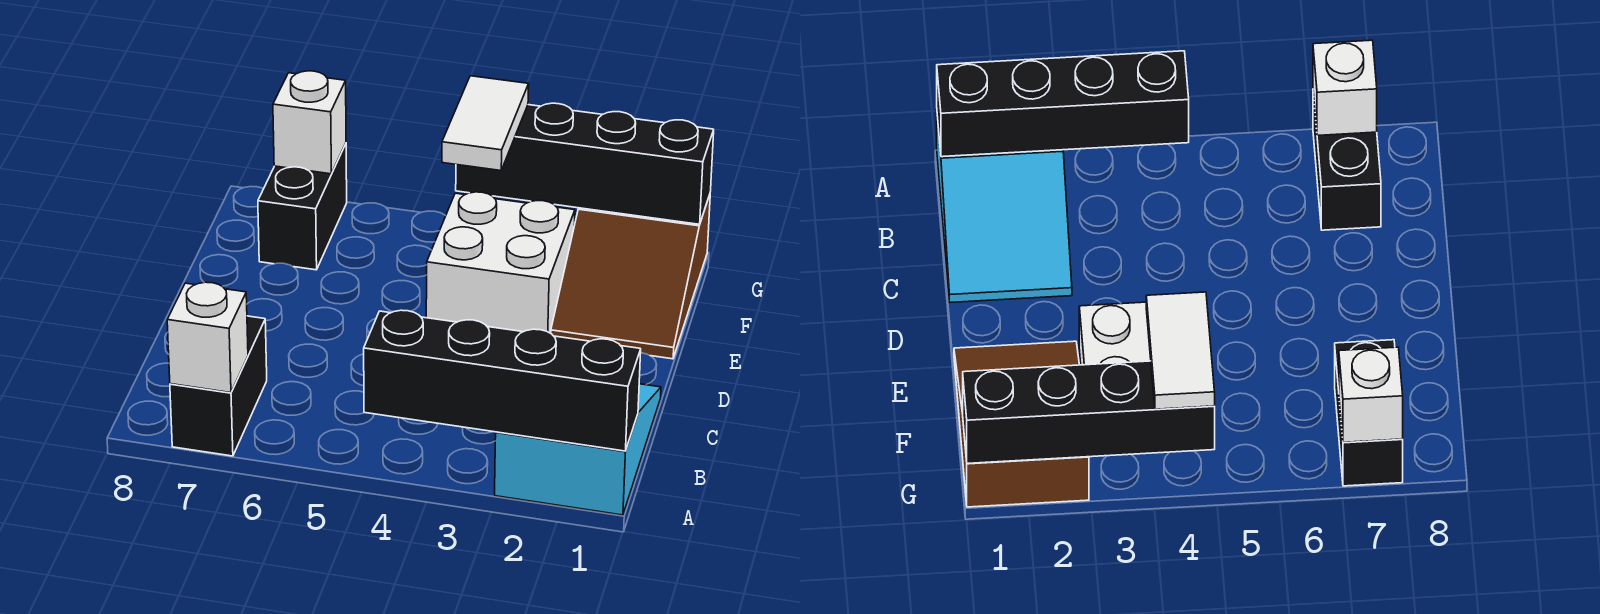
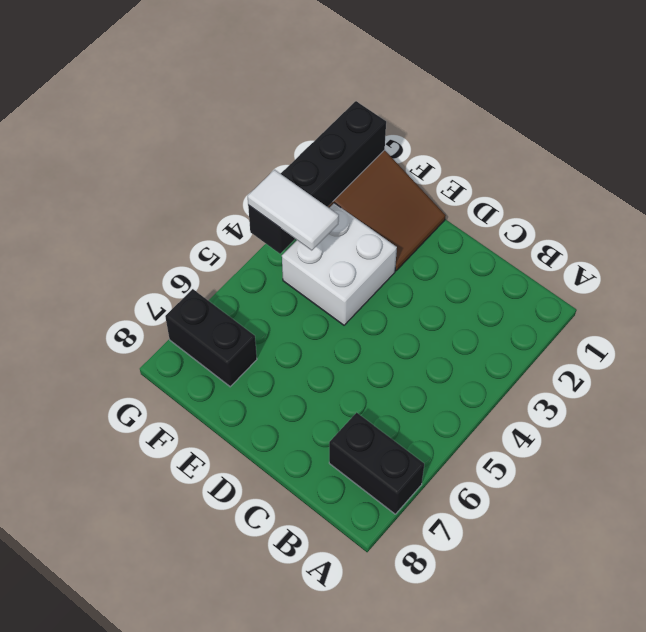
none -> cyan 2x3 slope [495,384,661,515]
none -> black 1x4 brick [364,310,641,451]

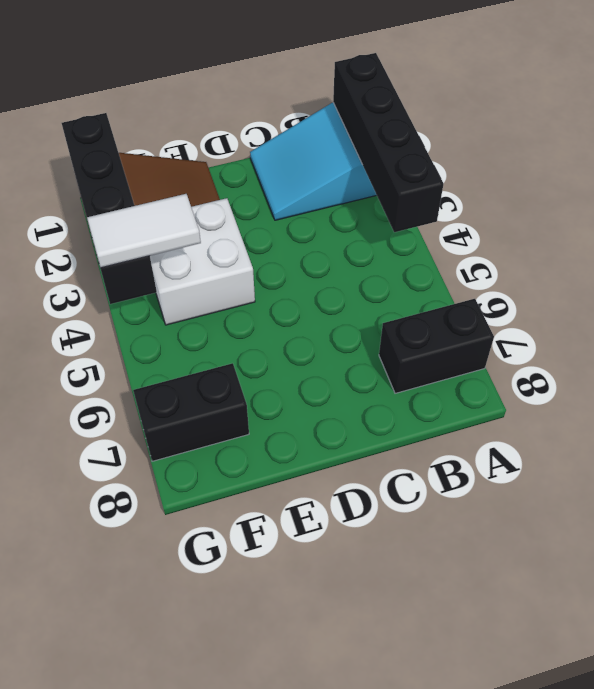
none -> white 1x1 brick [167,282,248,393]
none -> white 1x1 brick [273,71,346,174]

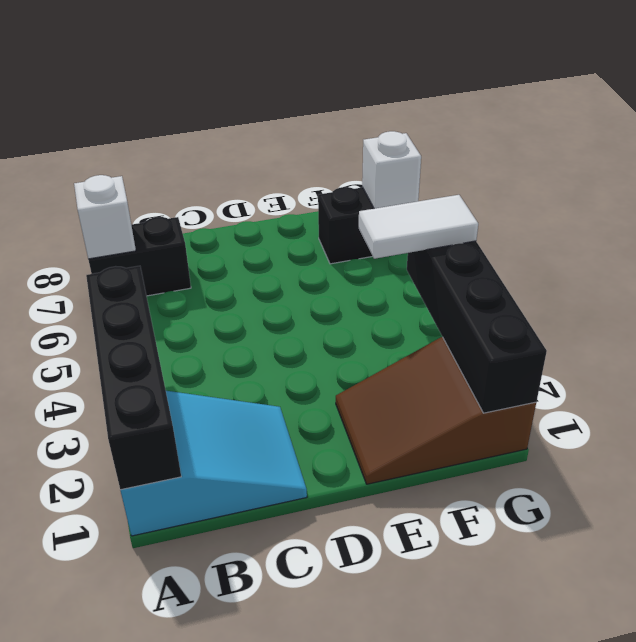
none -> white 2x2 brick [426,192,575,333]

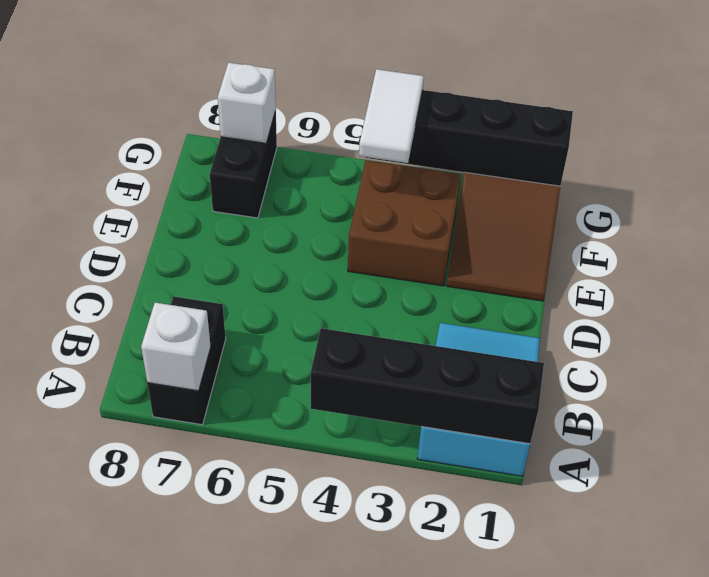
brown 2x2 brick [348,160,461,286] -> white 2x2 brick [426,192,575,333]

